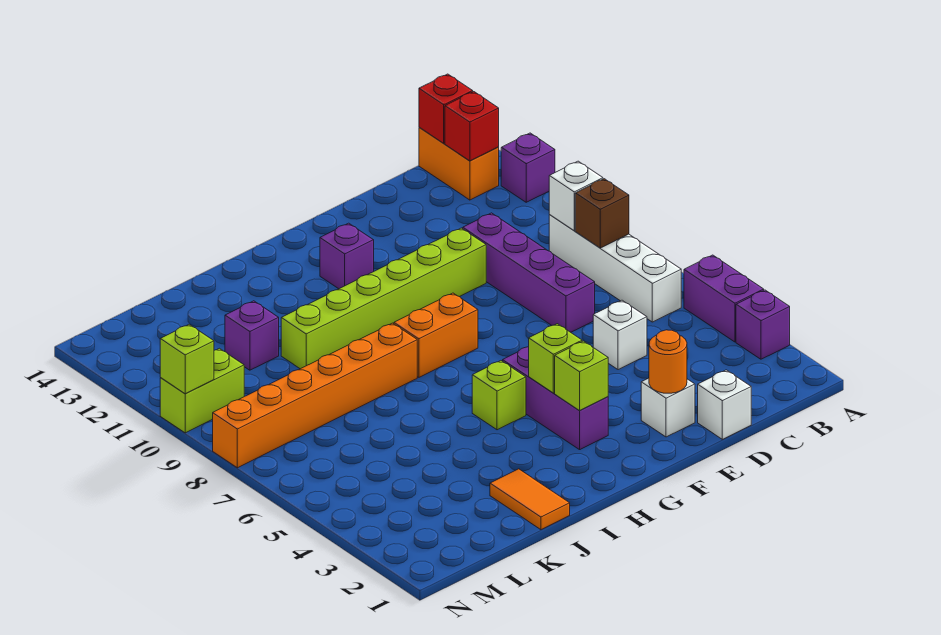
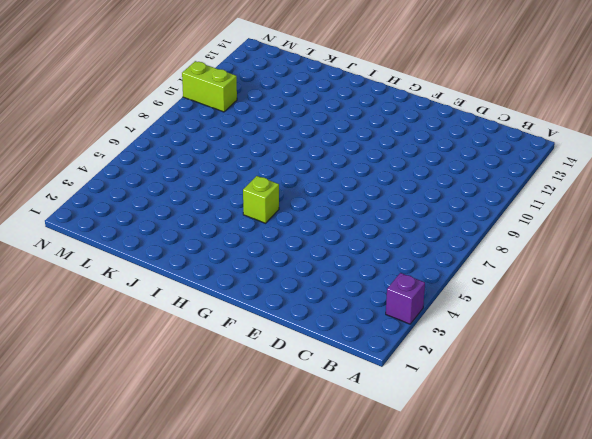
none -> purple 1x2 brick [684,255,764,342]
none -> purple 1x1 brick [501,133,555,202]
none -> white 1x4 brick [549,215,681,322]

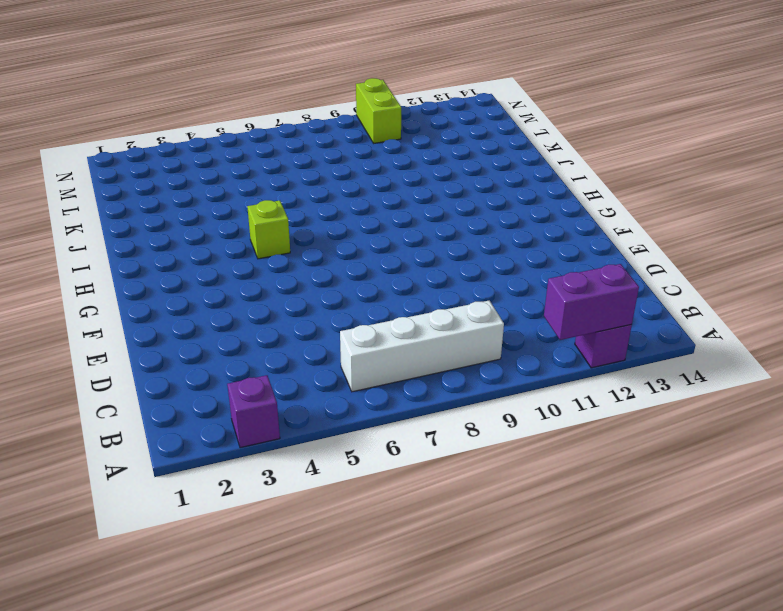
purple 1x2 brick [544,264,639,340] -> purple 1x2 brick moved to [684,255,764,342]
none -> orange 1x2 brick [419,127,499,200]
none -> white 1x1 brick [698,370,751,439]
none -> white 1x1 brick [593,300,647,370]

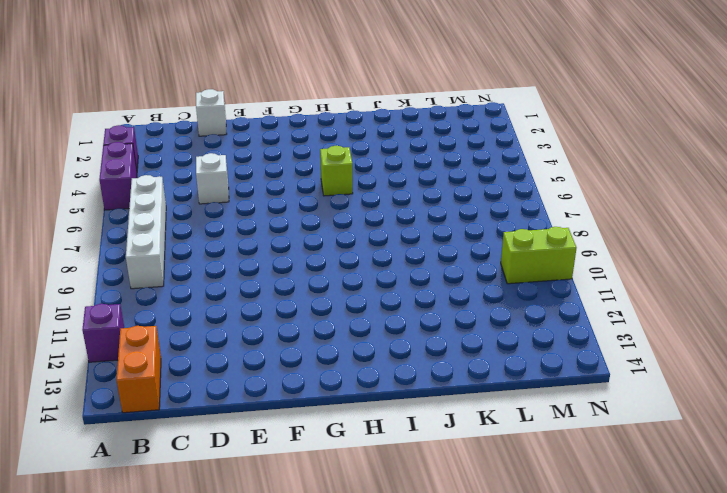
none -> purple 1x4 brick [463,213,595,332]
none -> white 1x1 brick [641,378,695,437]
none -> lime 1x6 brick [281,228,486,369]

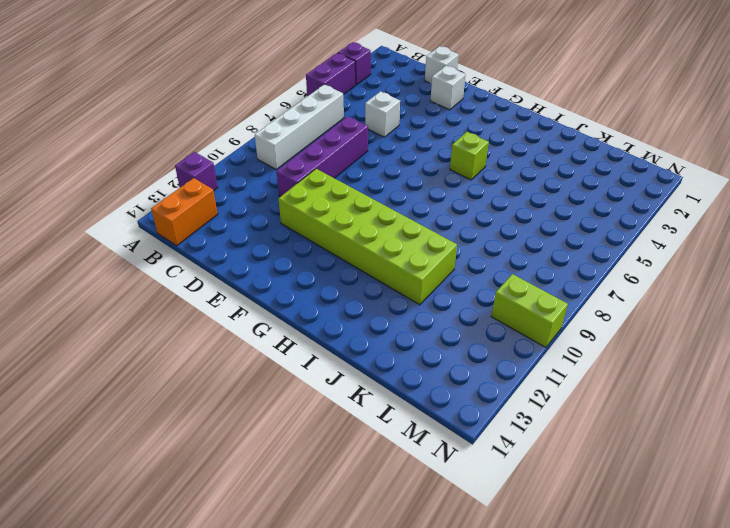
lime 2x6 brick [279,169,457,305] -> lime 1x6 brick [281,228,486,369]
none -> purple 1x3 brick [503,347,608,450]
none -> orange 1x2 brick [394,293,478,377]
none -> purple 1x1 brick [320,223,374,289]

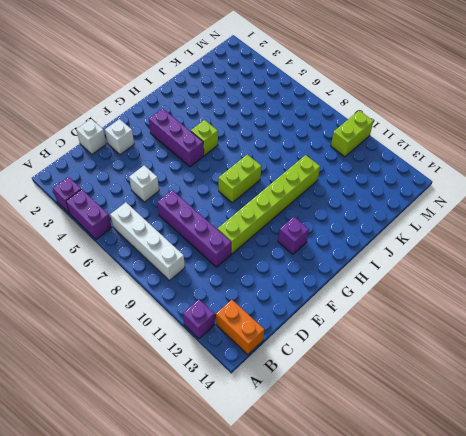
lime 1x2 brick [218,154,261,203] -> orange 1x2 brick [394,293,478,377]
none -> orange 1x6 brick [213,323,417,468]
none -> orange 1x2 tile [490,469,570,530]
none -> purple 1x1 brick [225,301,279,370]

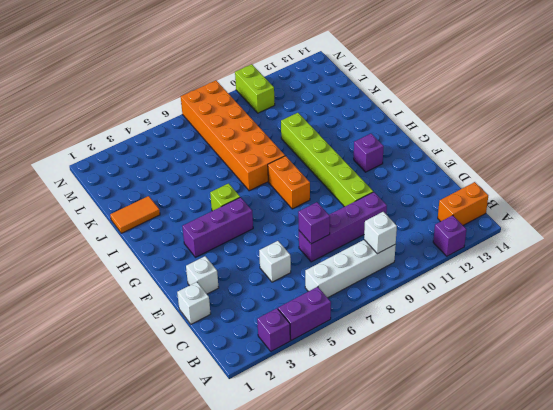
purple 1x1 brick [298,202,330,244] -> purple 1x1 brick moved to [225,301,279,370]
orange 2x6 brick [181,81,285,191] -> orange 1x6 brick [213,323,417,468]
none -> brown 1x1 brick [575,179,629,248]
none -> red 1x1 brick [445,92,499,161]
none -> red 1x1 brick [419,74,473,143]

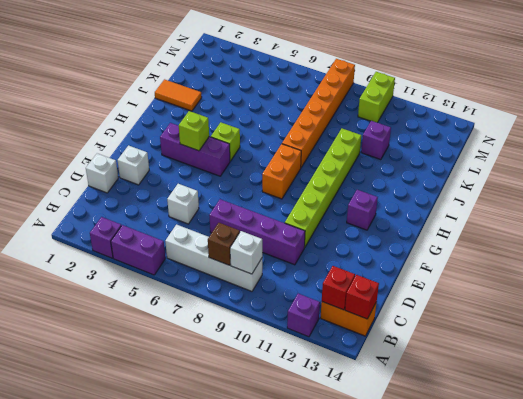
none -> orange 1x1 round brick [649,330,687,393]
none -> lime 1x1 brick [555,341,608,411]
none -> lime 1x1 brick [160,324,214,394]

